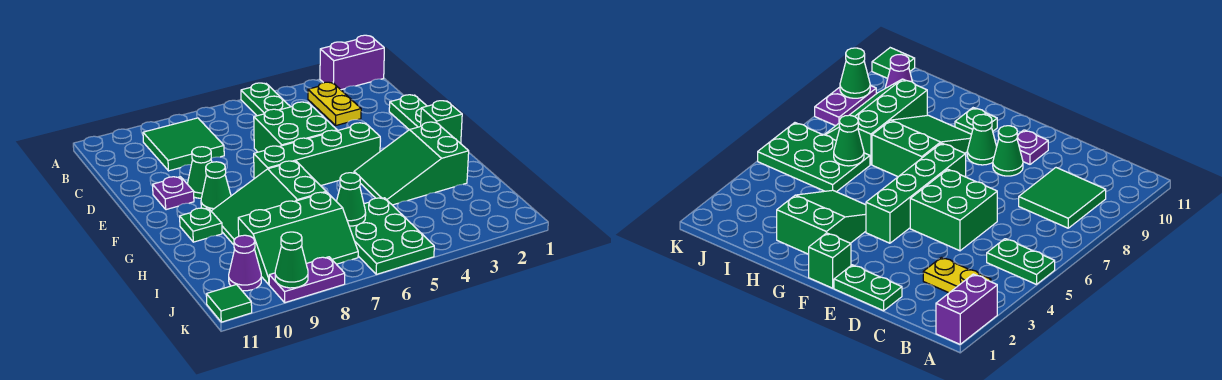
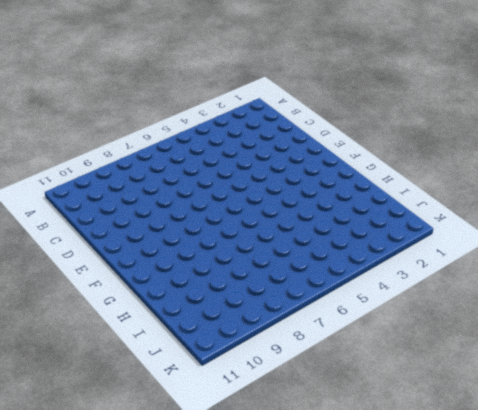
none -> purple 1x2 brick [320,35,384,90]
none -> green 1x2 plate [241,83,290,116]
none -> yellow 1x2 plate [308,82,361,125]

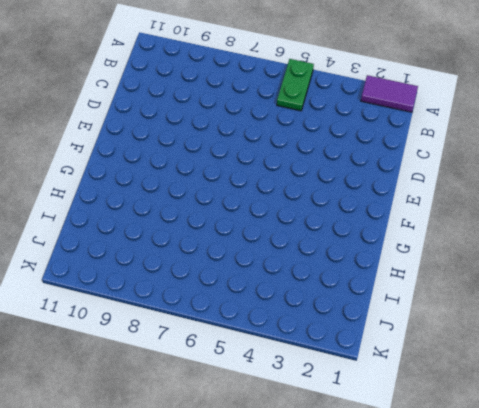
purple 1x2 tile [361,75,418,112] -> purple 1x2 brick [320,35,384,90]
none -> yellow 1x2 plate [308,82,361,125]
none -> green 2x2 tile [143,118,224,171]
none -> green 1x2 plate [389,95,426,130]

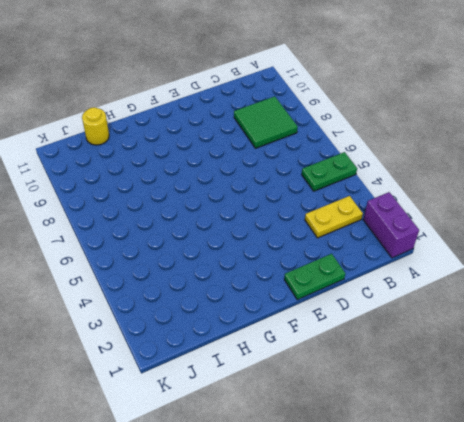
yellow 1x1 round brick [82,107,109,145] -> none
none -> green 2x2 brick [254,102,337,152]
none -> green 1x1 cone [188,147,212,198]
none -> purple 1x1 plate [153,177,194,210]

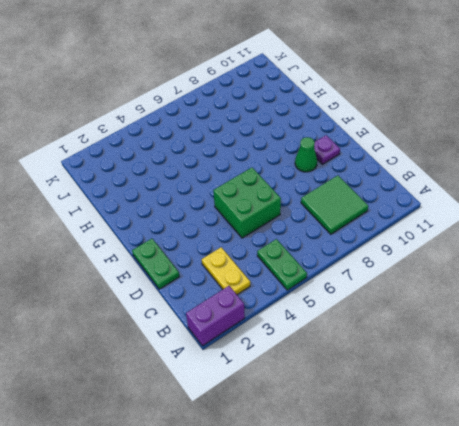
none -> green 1x1 brick [421,101,462,144]
none -> green 1x4 brick [254,123,380,186]
none -> green 1x1 cone [201,162,231,211]

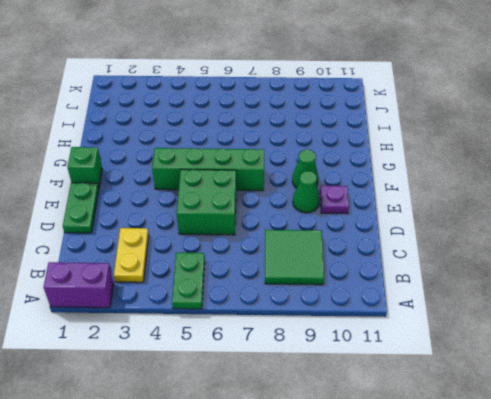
none -> green 2x3 slope [354,122,469,205]
none -> green 2x3 slope [212,161,326,245]
none -> green 1x1 plate [180,208,222,242]

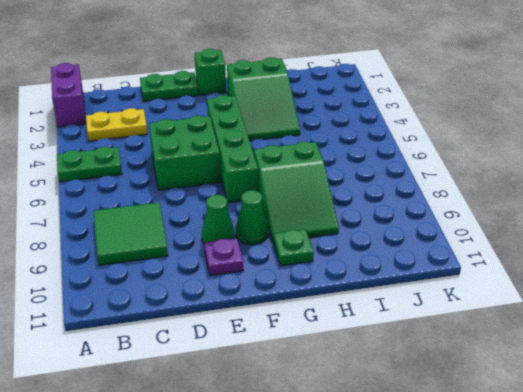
none -> green 2x3 plate [349,198,434,274]
none -> green 2x3 slope [238,192,358,284]
none -> purple 1x1 cone [229,235,261,291]

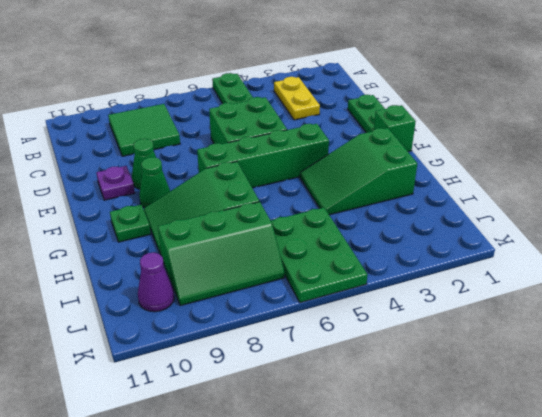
none -> purple 1x2 brick [320,35,384,90]
none -> purple 1x2 plate [269,257,345,303]
none -> green 1x1 tile [206,285,252,322]

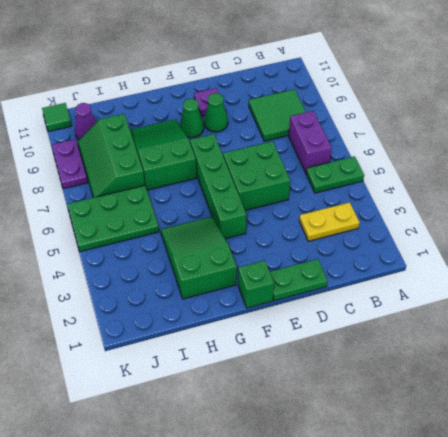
purple 1x2 brick [289,111,332,173] -> purple 1x2 brick moved to [320,35,384,90]
none -> green 1x1 plate [180,208,222,242]
none -> green 1x1 cone [336,173,366,226]
none -> green 1x1 cone [275,232,308,288]

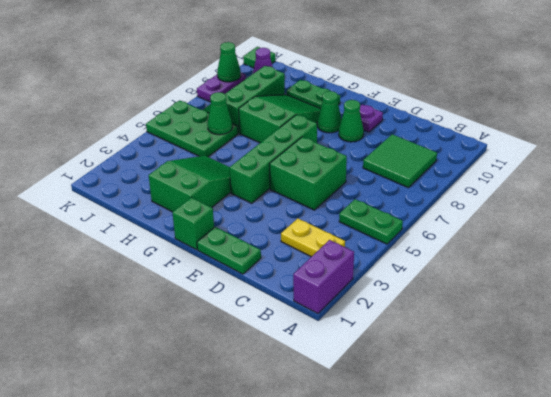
green 1x2 plate [286,80,340,109] -> green 1x1 plate [180,208,222,242]

